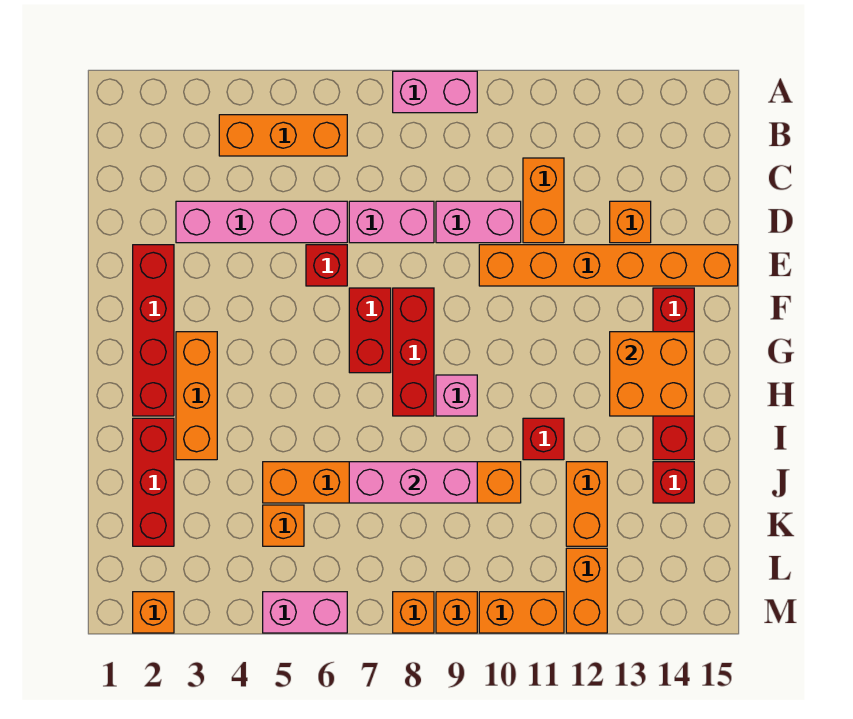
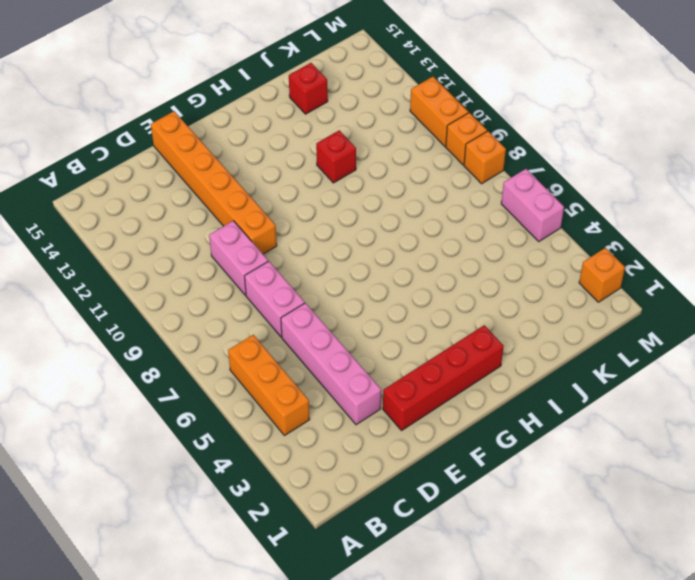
none -> pink 1x2 brick [393,71,477,113]
none -> orange 1x2 brick [523,158,564,243]
none -> orange 1x1 brick [610,201,651,243]

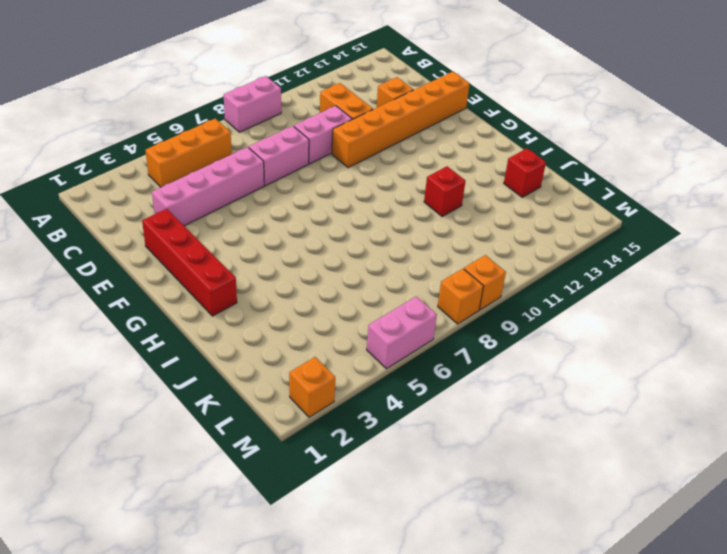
none -> red 1x1 brick [306,245,347,286]
none -> red 1x2 brick [349,288,391,373]
none -> red 1x3 brick [393,288,434,416]

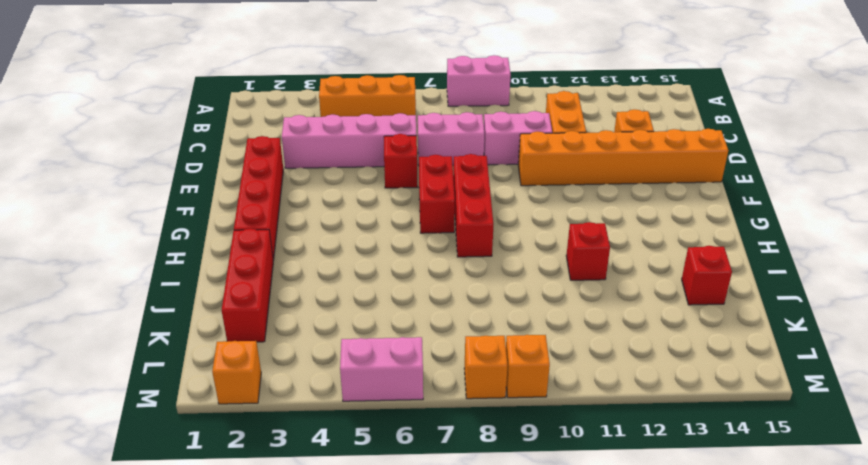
none -> red 1x4 brick [653,288,694,460]
none -> orange 1x3 brick [176,332,217,460]
none -> pink 1x1 brick [436,375,477,416]

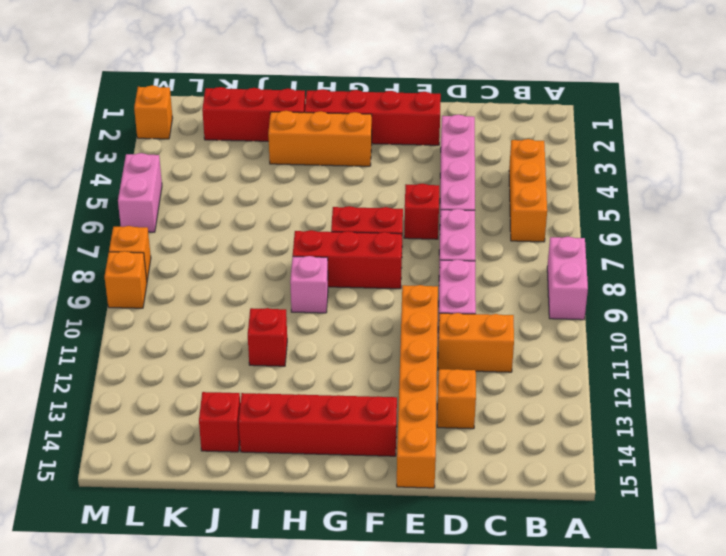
none -> orange 1x6 brick [263,462,521,503]
none -> orange 1x2 brick [566,462,607,546]
none -> orange 1x1 brick [263,505,304,546]

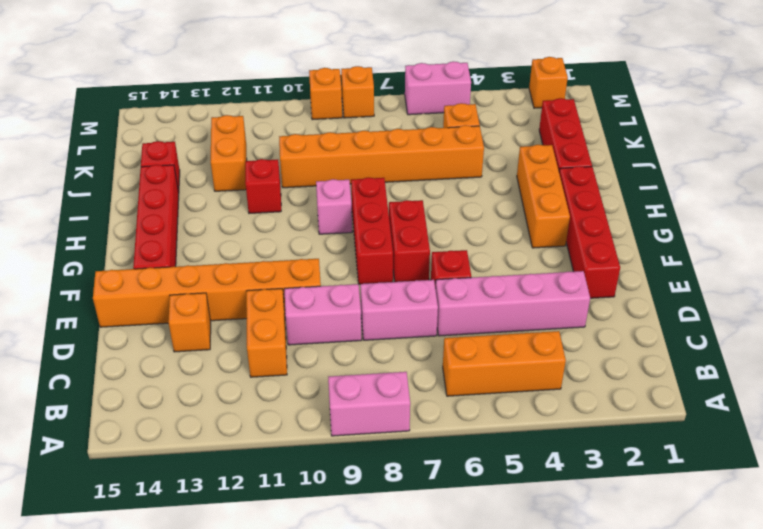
none -> orange 1x2 brick [566,548,607,633]
none -> orange 1x2 brick [479,592,564,633]
none -> orange 2x2 brick [610,332,694,416]

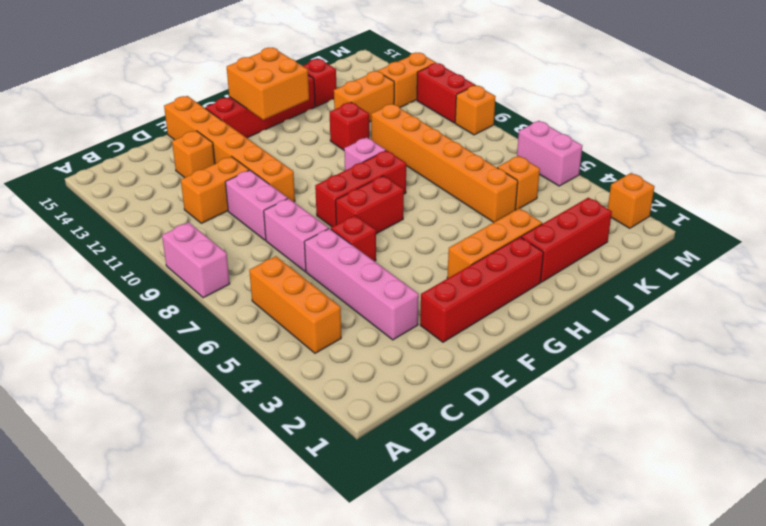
red 1x2 brick [417,63,475,123] -> orange 1x2 brick [479,592,564,633]
none -> orange 1x1 brick [393,592,434,633]
none -> pink 1x3 brick [349,462,477,503]

